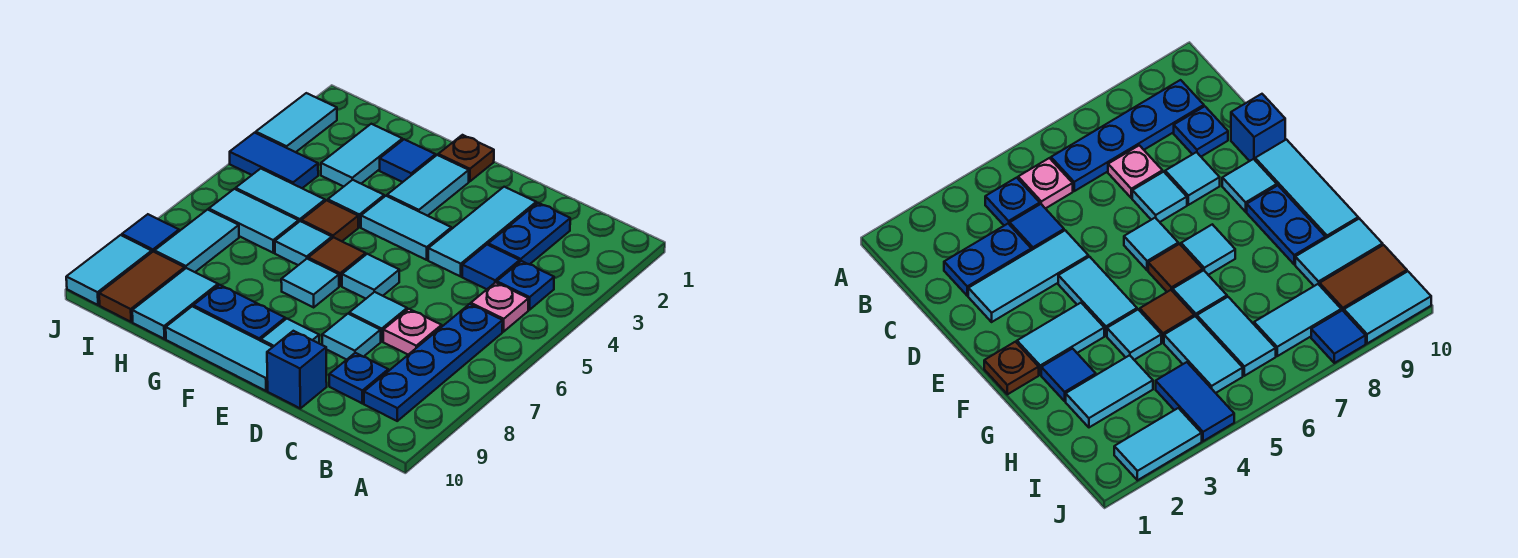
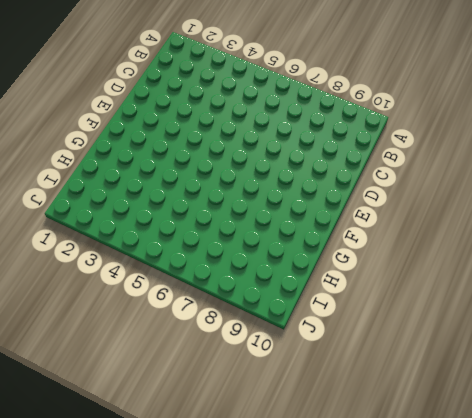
none -> blue 1x1 plate [497,261,554,310]
none -> pink 1x1 plate [471,282,528,332]
none -> blue 1x4 plate [364,304,503,421]
none -> blue 1x2 plate [488,203,570,264]

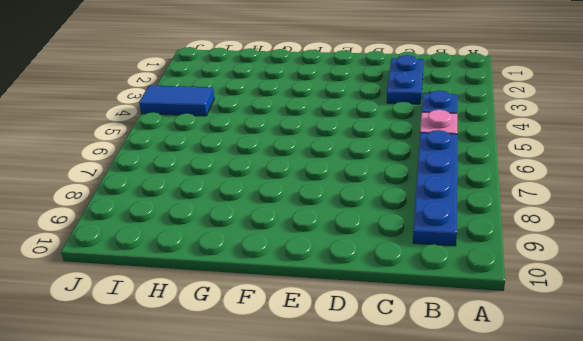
none -> blue 1x1 tile [462,245,520,289]
none -> pink 1x1 plate [383,309,442,355]
none -> blue 1x1 plate [329,353,388,403]
none -> cyan 1x3 tile [428,187,536,276]

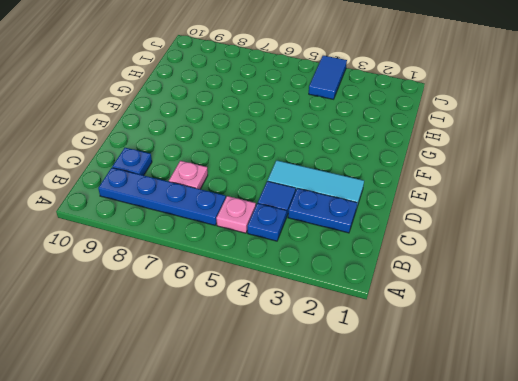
none -> cyan 1x1 tile [349,292,407,341]
none -> cyan 1x1 tile [322,314,381,360]
none -> blue 1x1 brick [267,331,327,408]
none -> cyan 1x2 tile [361,196,451,260]

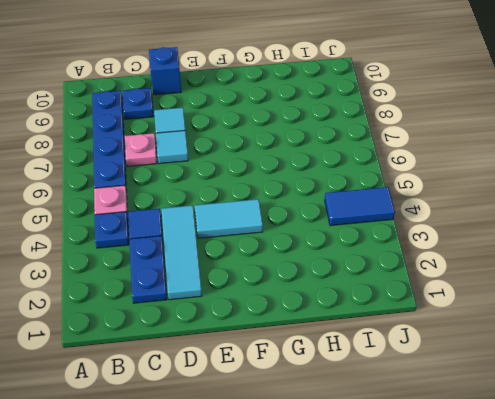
none -> cyan 1x1 tile [342,254,399,299]
none -> cyan 1x1 tile [261,319,319,347]
none -> cyan 1x3 tile [166,306,272,391]
none -> brown 1x1 plate [438,135,494,182]

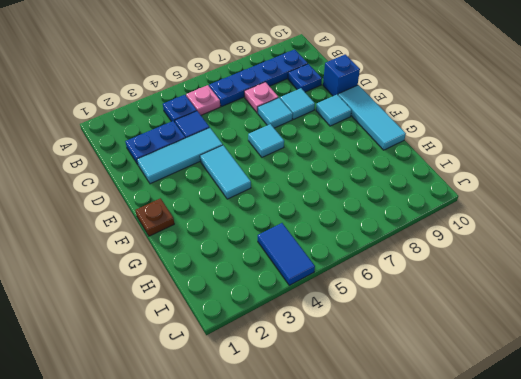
none -> cyan 1x2 tile [387,155,469,216]
none -> brown 1x1 tile [308,237,366,286]
none -> cyan 1x1 tile [281,259,339,307]
none -> blue 1x2 plate [193,285,285,341]

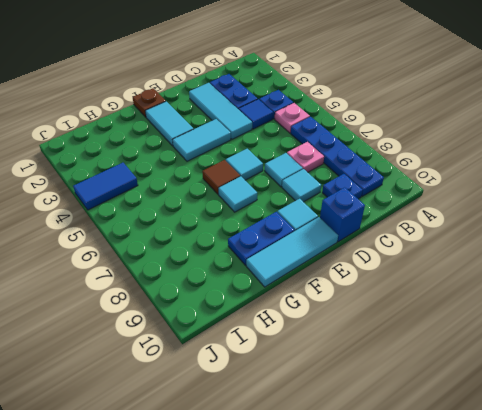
none -> blue 1x1 tile [380,139,436,182]
none -> cyan 1x1 tile [328,180,384,227]
none -> brown 1x1 tile [301,200,358,241]
none -> cyan 1x1 tile [275,221,332,265]

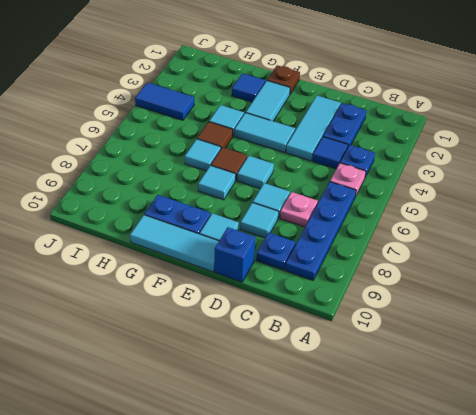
none -> cyan 1x2 tile [321,124,402,187]
none -> cyan 1x2 tile [236,169,325,222]
none -> cyan 1x2 tile [209,189,299,253]
none -> cyan 1x2 tile [132,268,218,339]

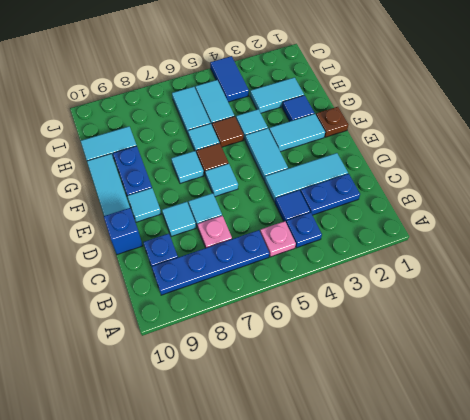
none -> cyan 1x2 tile [155,210,239,272]
none -> brown 1x2 tile [99,252,185,322]
none -> cyan 1x2 tile [256,93,337,152]
none -> blue 1x1 tile [122,214,179,252]

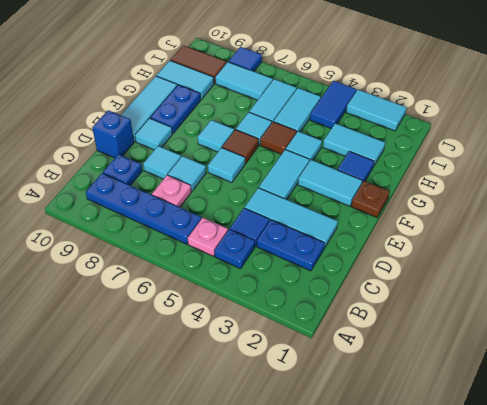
none -> cyan 1x2 tile [66,235,152,305]

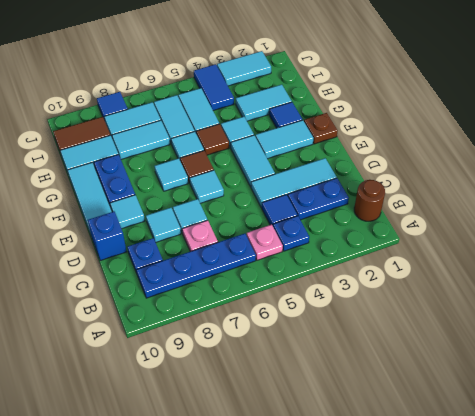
brown 1x1 round brick [354,180,385,221] -> none
cyan 1x2 tile [112,120,170,159] -> cyan 1x2 tile moved to [66,235,152,305]

